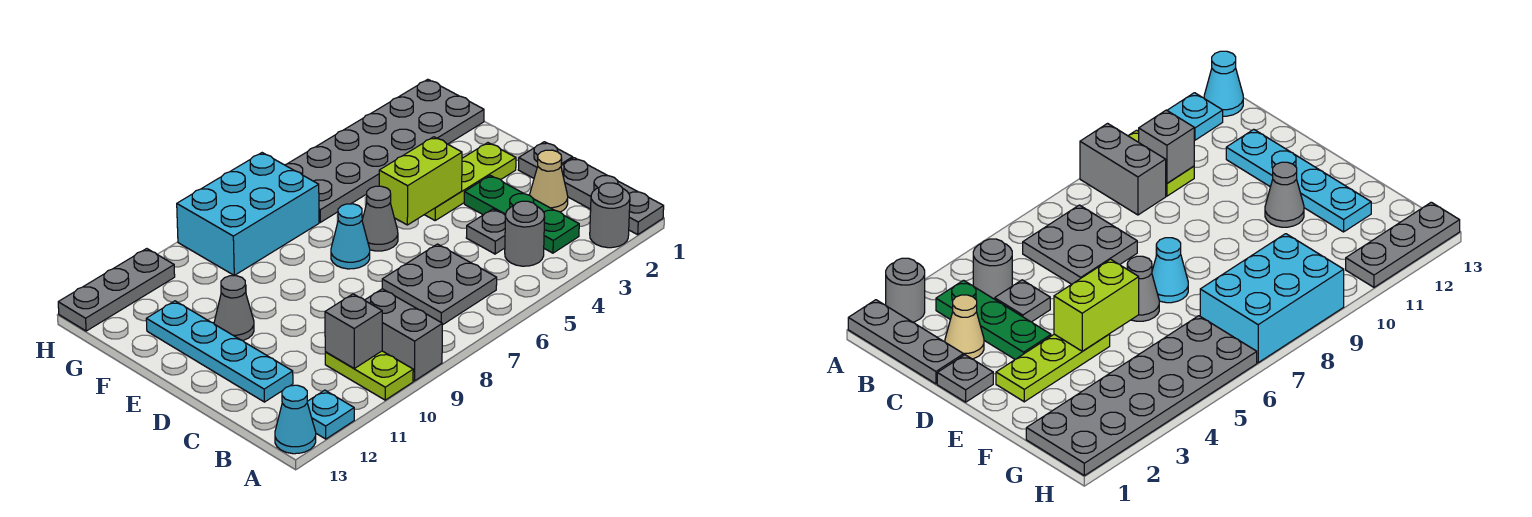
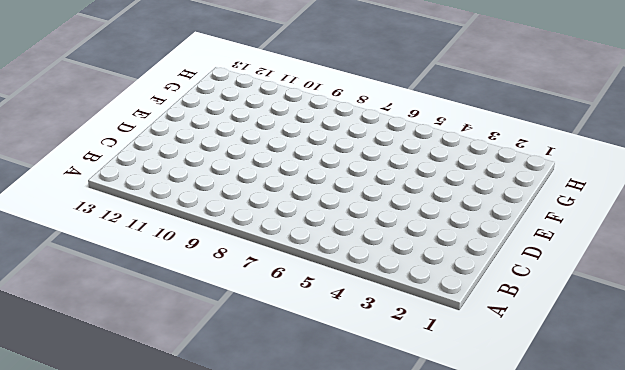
none -> grey 1x3 plate [561,158,664,235]
none -> grey 1x1 round brick [590,183,630,248]
none -> grey 1x2 brick [365,289,442,381]

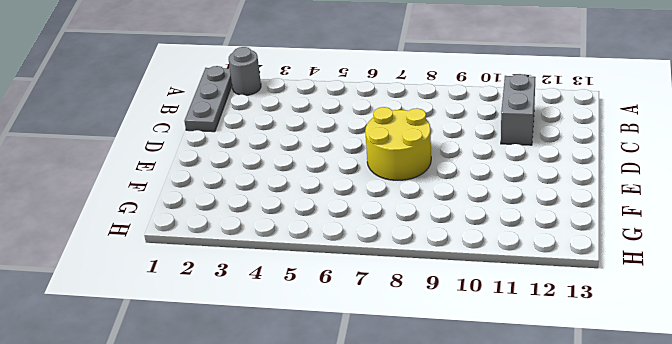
grey 1x2 brick [501,74,536,145] -> grey 1x2 brick moved to [365,289,442,381]
yellow 2x2 round brick [365,107,431,180] -> cyan 1x1 cone [331,204,370,269]
none -> lime 1x2 plate [325,351,413,400]
none -> cyan 1x1 plate [307,390,354,439]
none -> cyan 1x1 cone [275,385,316,454]

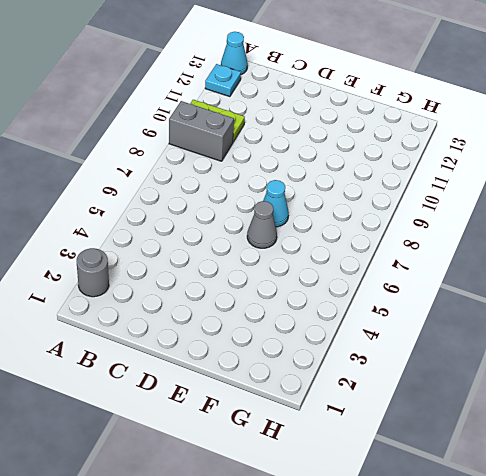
none -> grey 1x3 plate [561,158,664,235]
none -> green 1x3 plate [464,175,579,253]
none -> grey 1x1 round brick [505,201,545,266]

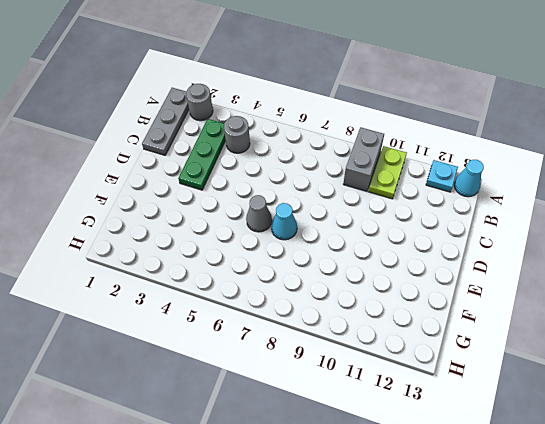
none -> grey 2x2 plate [382,244,497,325]
none -> tan 1x1 cone [530,150,568,212]
none -> grey 1x1 plate [466,209,505,254]

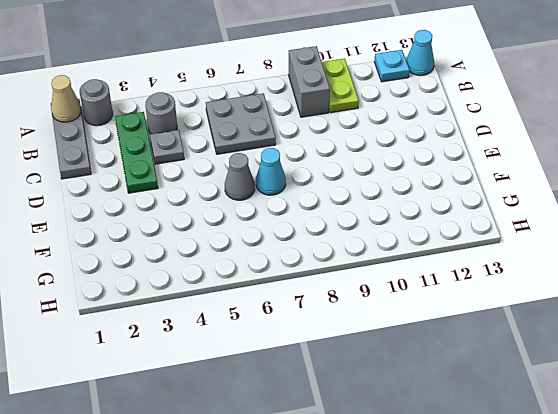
tan 1x1 cone [51,75,81,122] -> tan 1x1 cone moved to [530,150,568,212]
none -> cyan 1x4 plate [146,301,293,402]
none -> grey 1x1 plate [518,142,573,178]
none -> lime 1x3 plate [425,143,516,220]

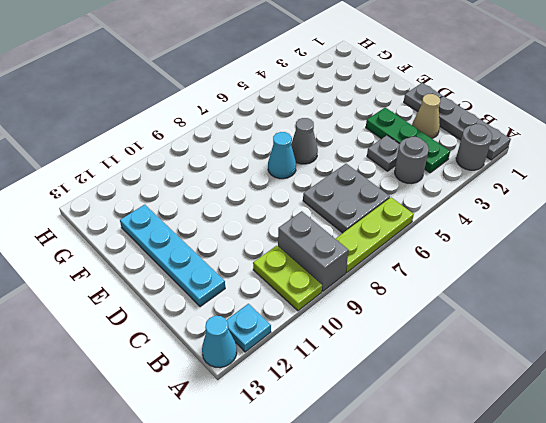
lime 1x3 plate [336,197,414,273] -> lime 1x3 plate moved to [425,143,516,220]
none -> grey 1x1 cone [214,276,254,341]
none -> grey 2x6 plate [285,79,484,222]
none -> cyan 2x3 brick [177,153,319,276]

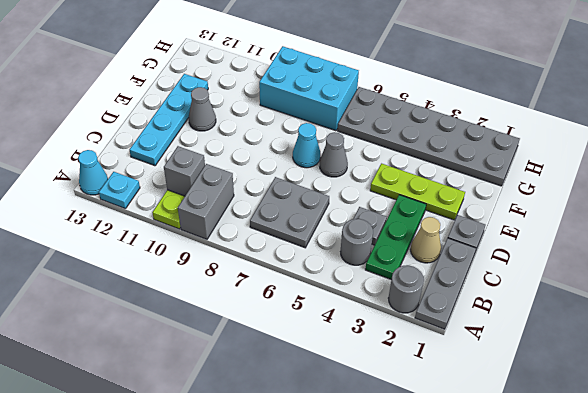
none -> grey 1x3 plate [58,249,175,331]
none -> lime 1x2 brick [379,137,462,225]

